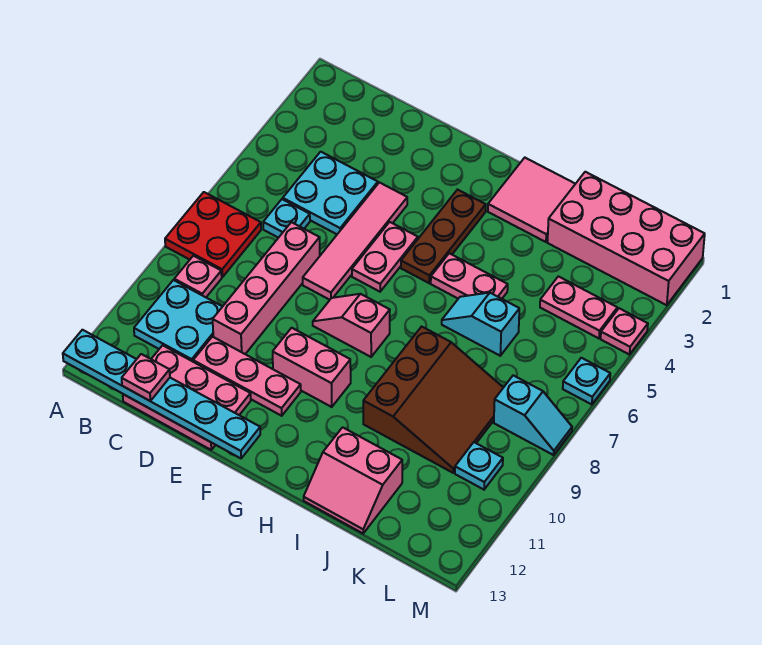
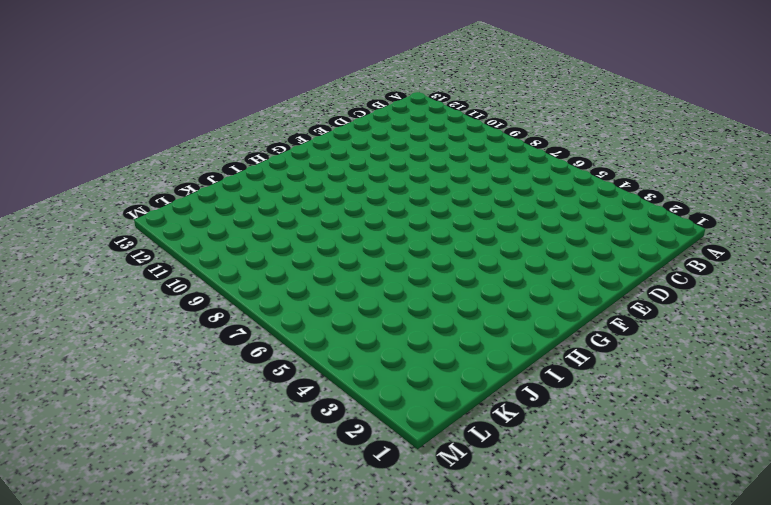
none -> red 2x2 plate [165,192,261,277]
none -> pink 1x1 plate [174,256,222,297]
none -> cyan 2x2 plate [134,280,223,361]

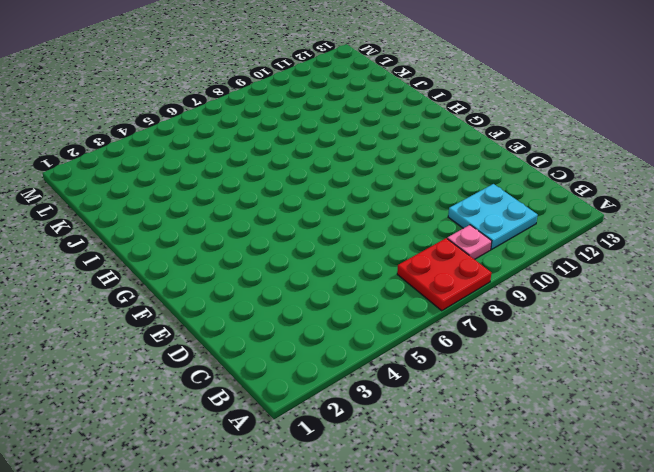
none -> cyan 2x2 plate [283,152,378,234]
none -> cyan 1x1 plate [263,199,310,238]
none -> pink 2x3 plate [123,345,251,450]

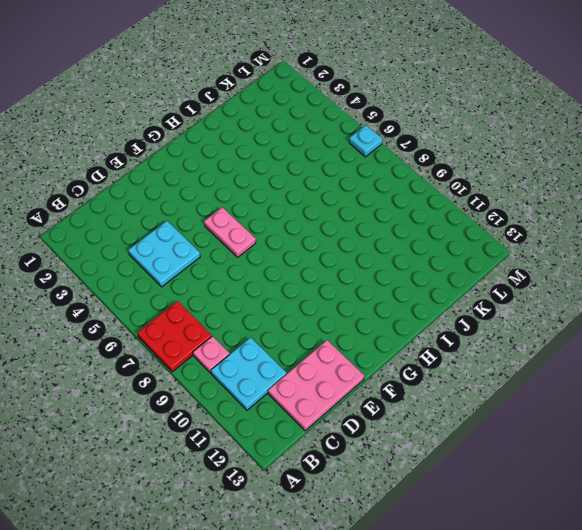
none -> cyan 1x1 plate [263,199,310,238]
none -> pink 1x4 brick [213,222,320,354]
none -> pink 1x3 plate [193,337,301,416]

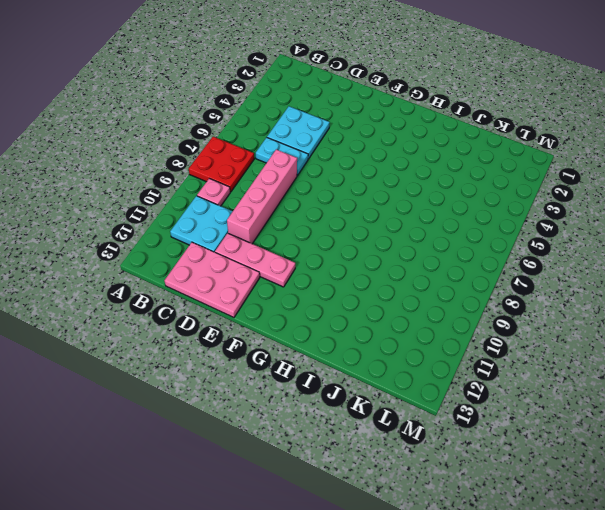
cyan 1x2 plate [256,137,308,176] -> cyan 1x1 plate [263,199,310,238]
none -> pink 1x4 tile [303,182,407,300]
none -> pink 1x2 plate [352,222,418,292]
none -> pink 1x2 slope [313,294,390,357]

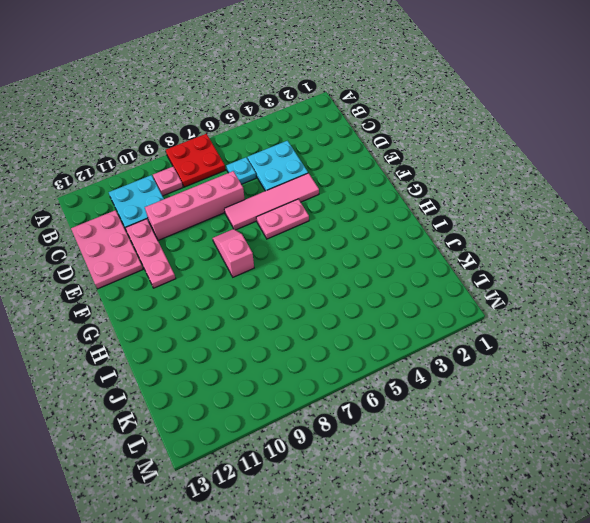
none -> pink 1x2 brick [273,328,351,407]
none -> brown 1x3 plate [401,190,486,283]
none -> pink 2x2 tile [488,158,575,242]

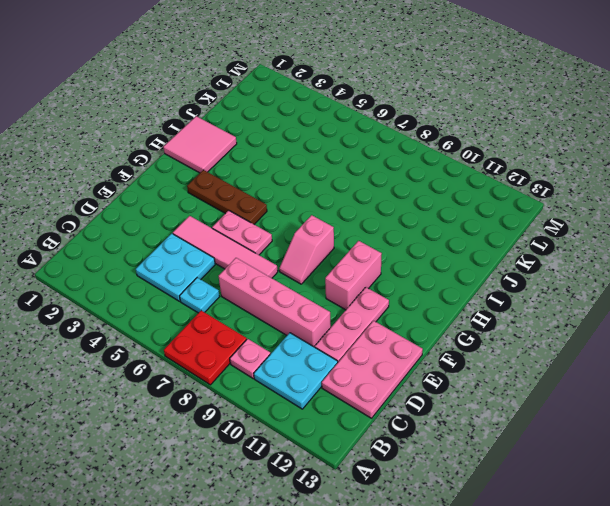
none -> pink 1x2 plate [431,253,508,299]
none -> cyan 1x2 slope [442,293,519,356]
none -> brown 3x3 slope [363,327,503,473]

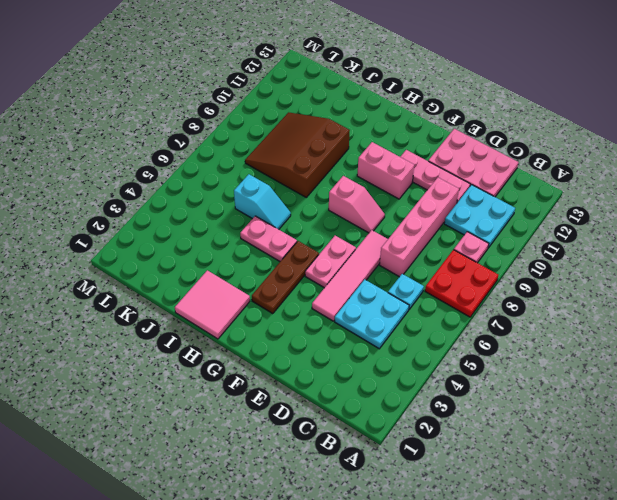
none -> pink 2x2 slope [304,427,402,533]
none -> pink 2x4 brick [547,172,705,305]
none -> pink 1x2 plate [540,276,617,338]

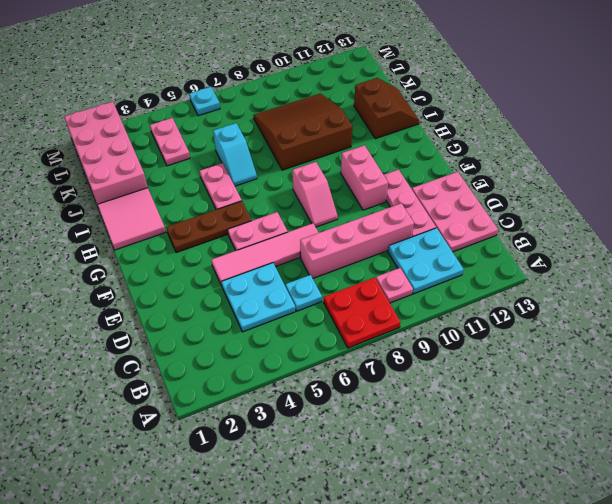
brown 2x2 slope [354,78,419,139] -> pink 2x2 slope [304,427,402,533]
none -> cyan 1x2 slope [494,375,572,455]
none -> cyan 1x1 plate [455,442,503,490]
none -> pink 1x1 plate [601,308,648,355]

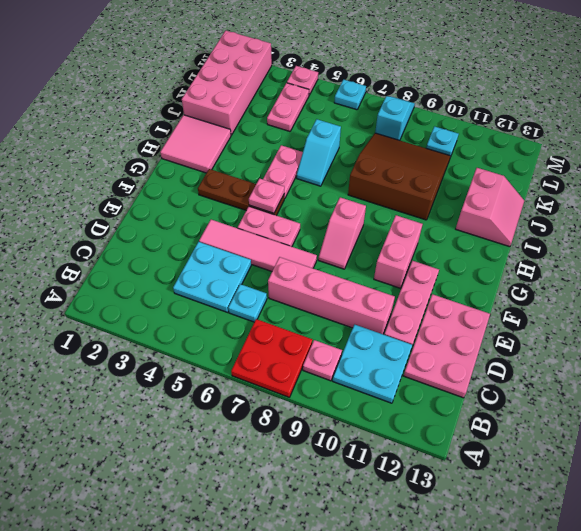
pink 1x1 plate [249,179,284,213] -> pink 1x1 plate moved to [122,354,170,401]
none -> cyan 1x6 plate [63,330,260,458]

